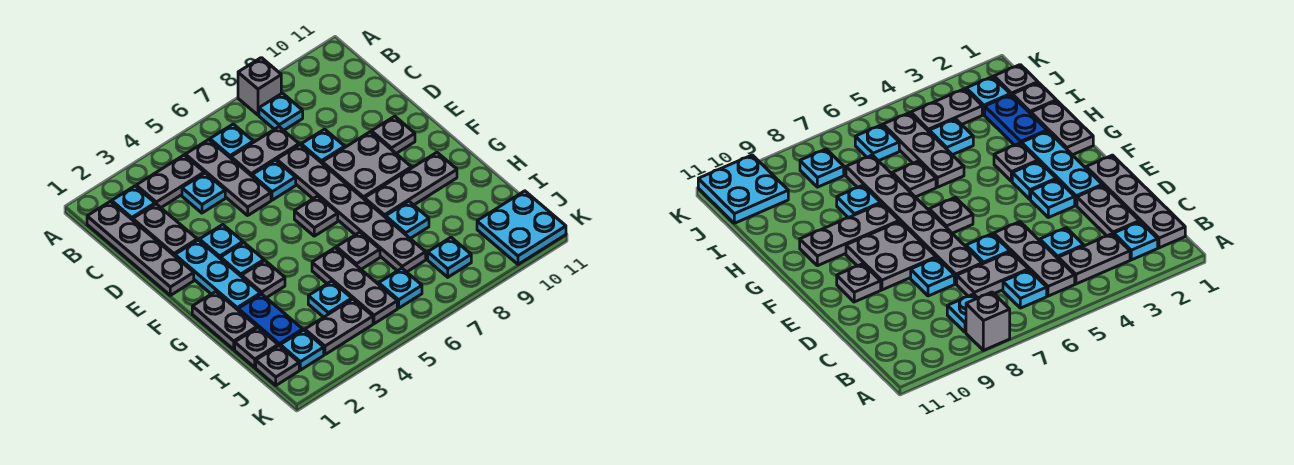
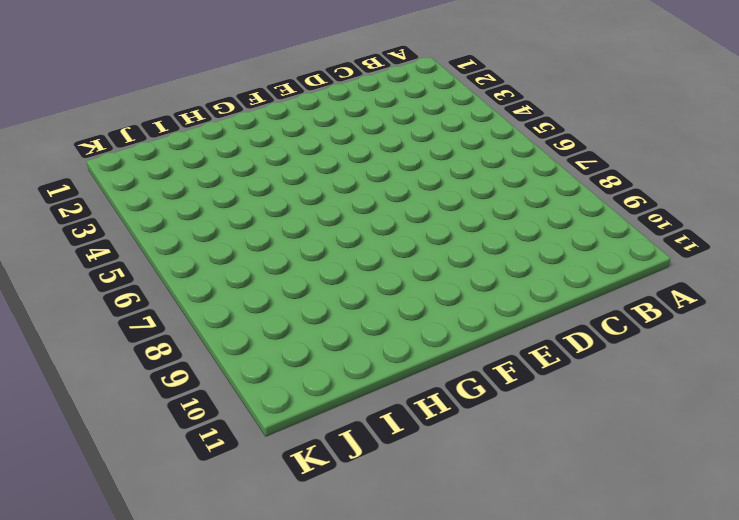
none -> grey 1x1 brick [238,58,281,115]
none -> grey 1x4 plate [87,201,194,295]
none -> cyan 1x1 plate [112,186,155,220]
none -> grey 1x2 plate [136,155,204,208]

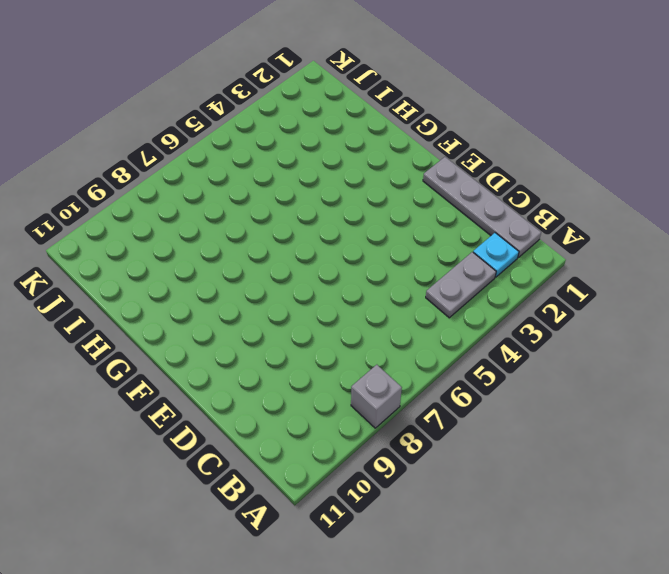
none -> grey 1x3 plate [185,140,271,215]
none -> cyan 1x1 plate [210,124,253,158]
none -> cyan 1x1 plate [259,93,303,130]
none -> grey 1x2 plate [133,204,197,256]

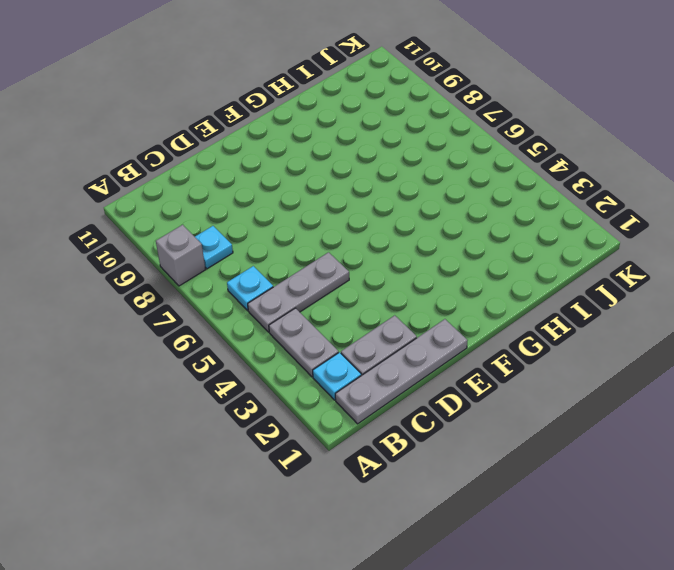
none -> cyan 1x1 plate [182,173,225,213]
none -> grey 1x2 plate [231,127,299,176]
none -> cyan 1x1 plate [252,160,296,200]
none -> grey 1x6 plate [277,145,426,272]

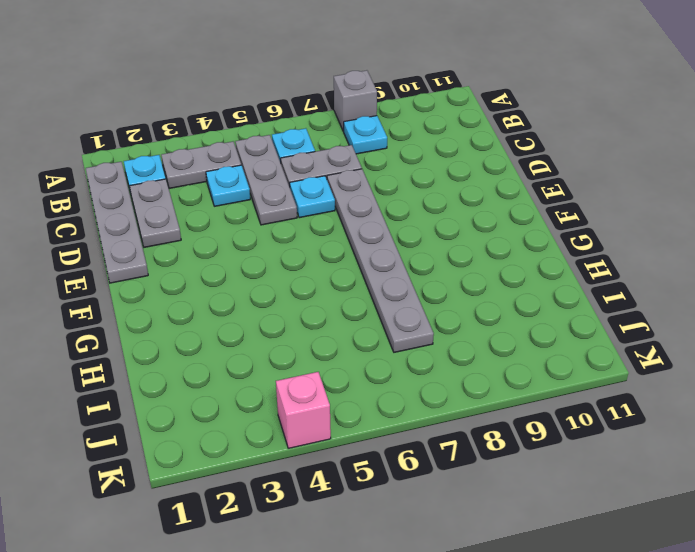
pink 1x1 brick [276,372,331,448] -> none
none -> cyan 1x1 plate [301,129,345,163]
none -> cyan 1x3 plate [175,240,261,310]
none -> cyan 1x1 plate [199,225,243,259]
none -> grey 2x2 plate [322,132,411,199]

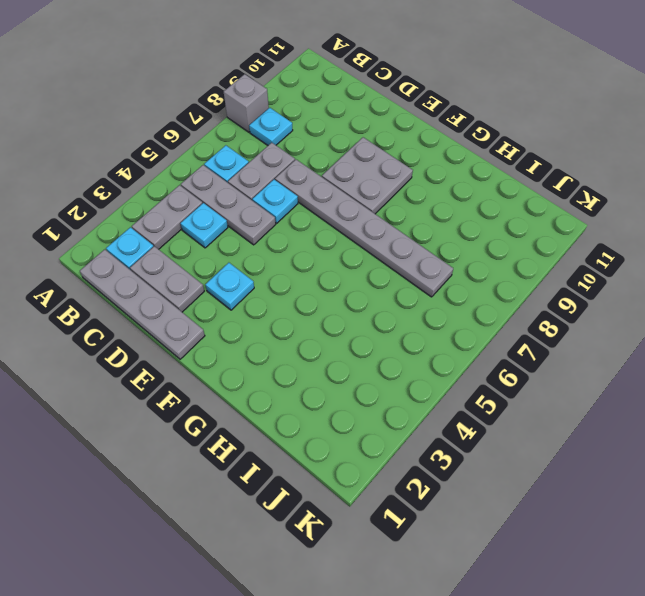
none -> cyan 1x1 plate [301,129,345,163]
none -> cyan 1x3 plate [175,240,261,310]
none -> grey 1x1 plate [371,116,415,153]
none -> cyan 1x1 plate [221,243,264,277]

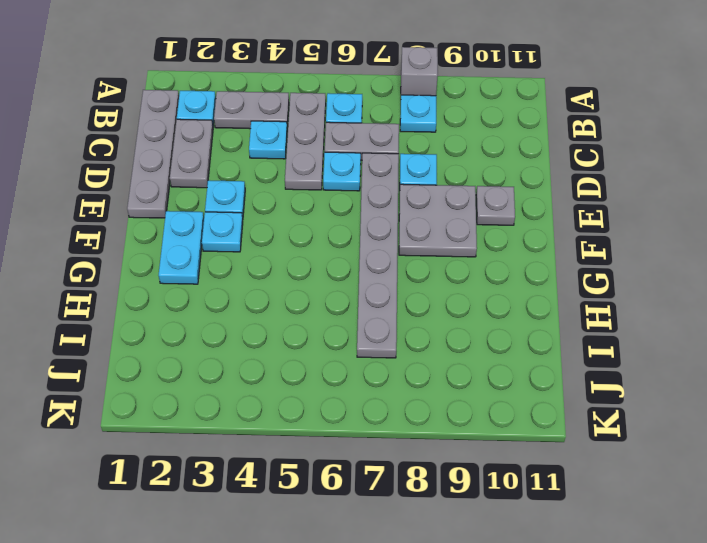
cyan 1x2 plate [159,211,204,284] -> cyan 1x3 plate [175,240,261,310]
none -> grey 1x1 plate [294,196,338,236]
none -> grey 1x2 plate [192,292,257,349]
none -> grey 1x1 plate [242,261,285,298]
none -> grey 1x3 plate [364,152,457,217]

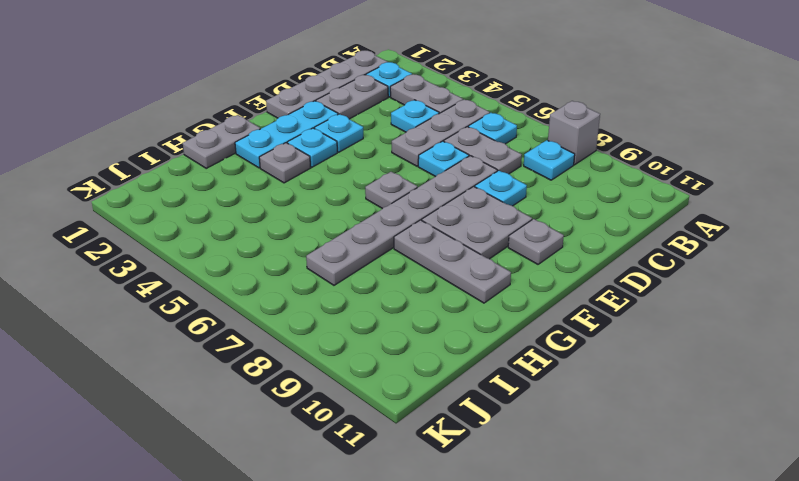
none -> blue 1x2 plate [238,294,303,346]
none -> grey 1x3 plate [312,248,397,324]
none -> grey 1x1 plate [336,232,380,269]
none -> cyan 1x1 plate [386,201,429,238]

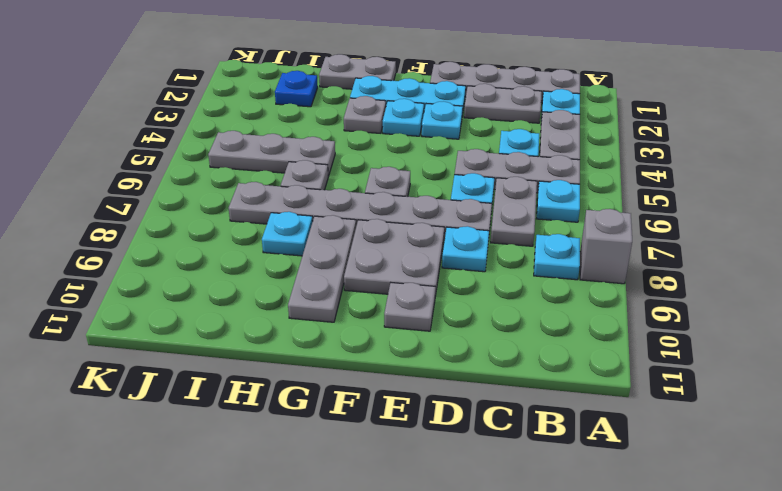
blue 1x1 plate [275,71,318,107] -> blue 1x2 plate [238,294,303,346]
none -> grey 1x1 plate [235,328,278,367]
none -> cyan 1x1 plate [308,281,352,317]
none -> grey 1x1 plate [256,346,299,385]
none -> cyan 1x1 plate [280,330,324,370]

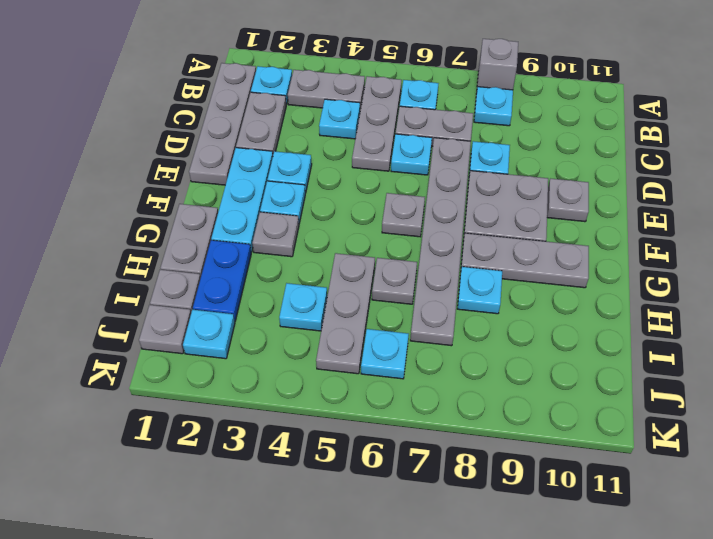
none -> grey 1x2 plate [305,299,373,354]
none -> cyan 1x1 plate [428,237,471,277]
none -> cyan 2x2 plate [477,191,566,264]

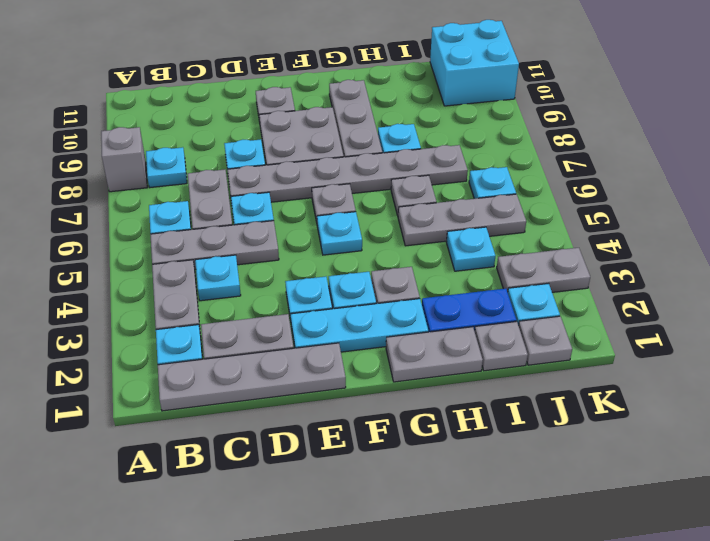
cyan 1x1 plate [317,212,362,255] -> cyan 1x1 plate moved to [428,237,471,277]
grey 1x2 plate [497,248,590,292] -> grey 1x2 plate turned to [305,299,373,354]
cyan 2x2 brick [430,20,519,106] -> cyan 2x2 plate [477,191,566,264]

